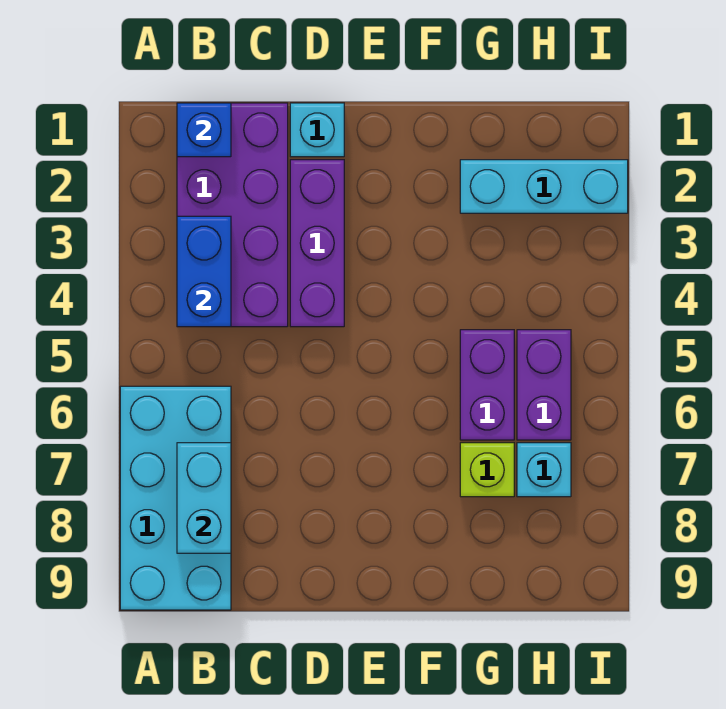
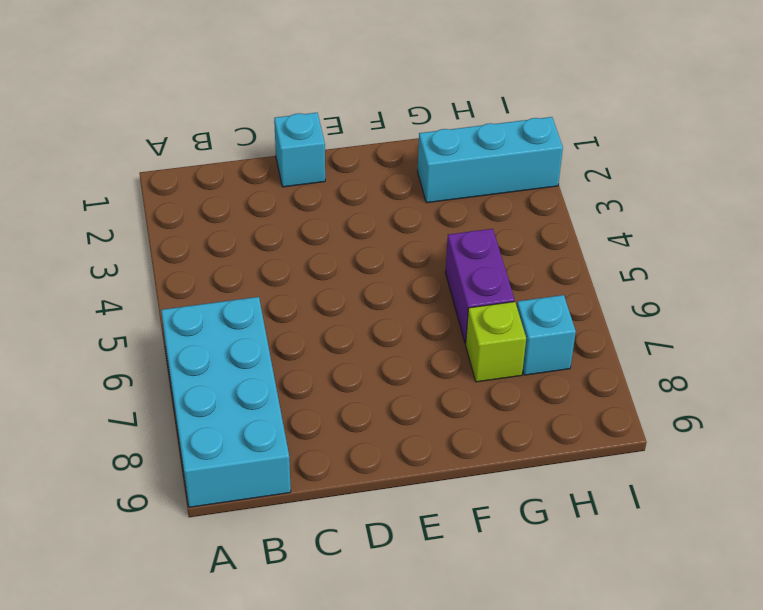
none -> purple 2x4 brick [177,103,288,327]
none -> purple 1x3 brick [290,160,344,327]
none -> purple 1x2 brick [517,330,571,440]

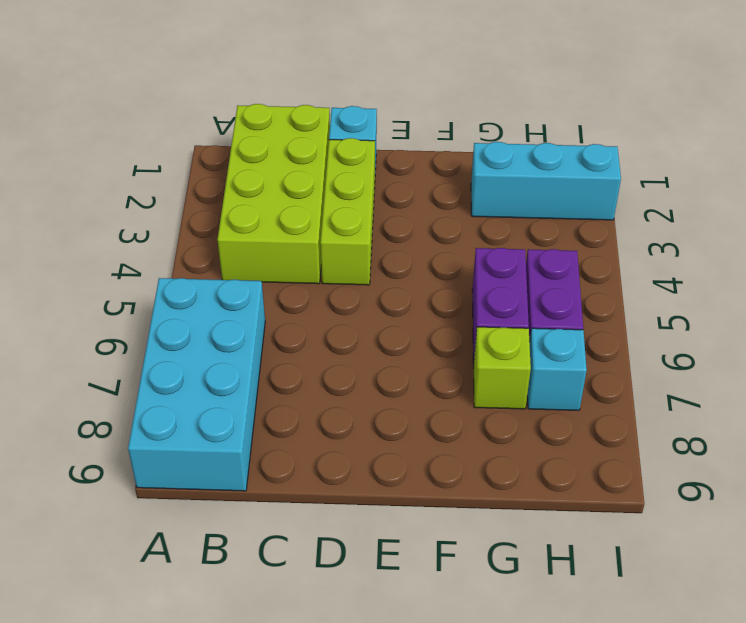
lime 2x4 brick [217,104,330,284] -> purple 2x4 brick [177,103,288,327]
lime 1x3 brick [320,138,375,285] -> purple 1x3 brick [290,160,344,327]
none -> blue 1x1 brick [177,103,231,157]
none -> blue 1x2 brick [177,216,231,327]
none -> cyan 1x2 brick [177,443,231,553]

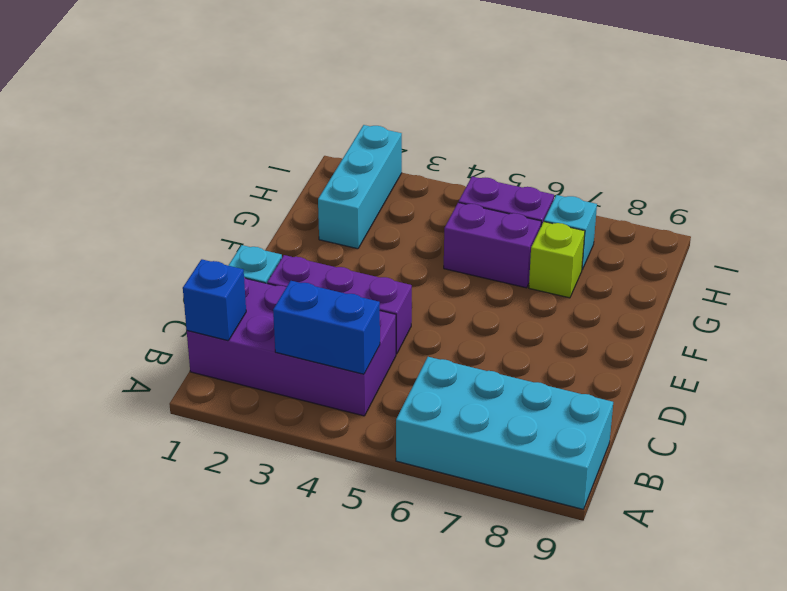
none -> cyan 1x2 brick [177,443,231,553]

